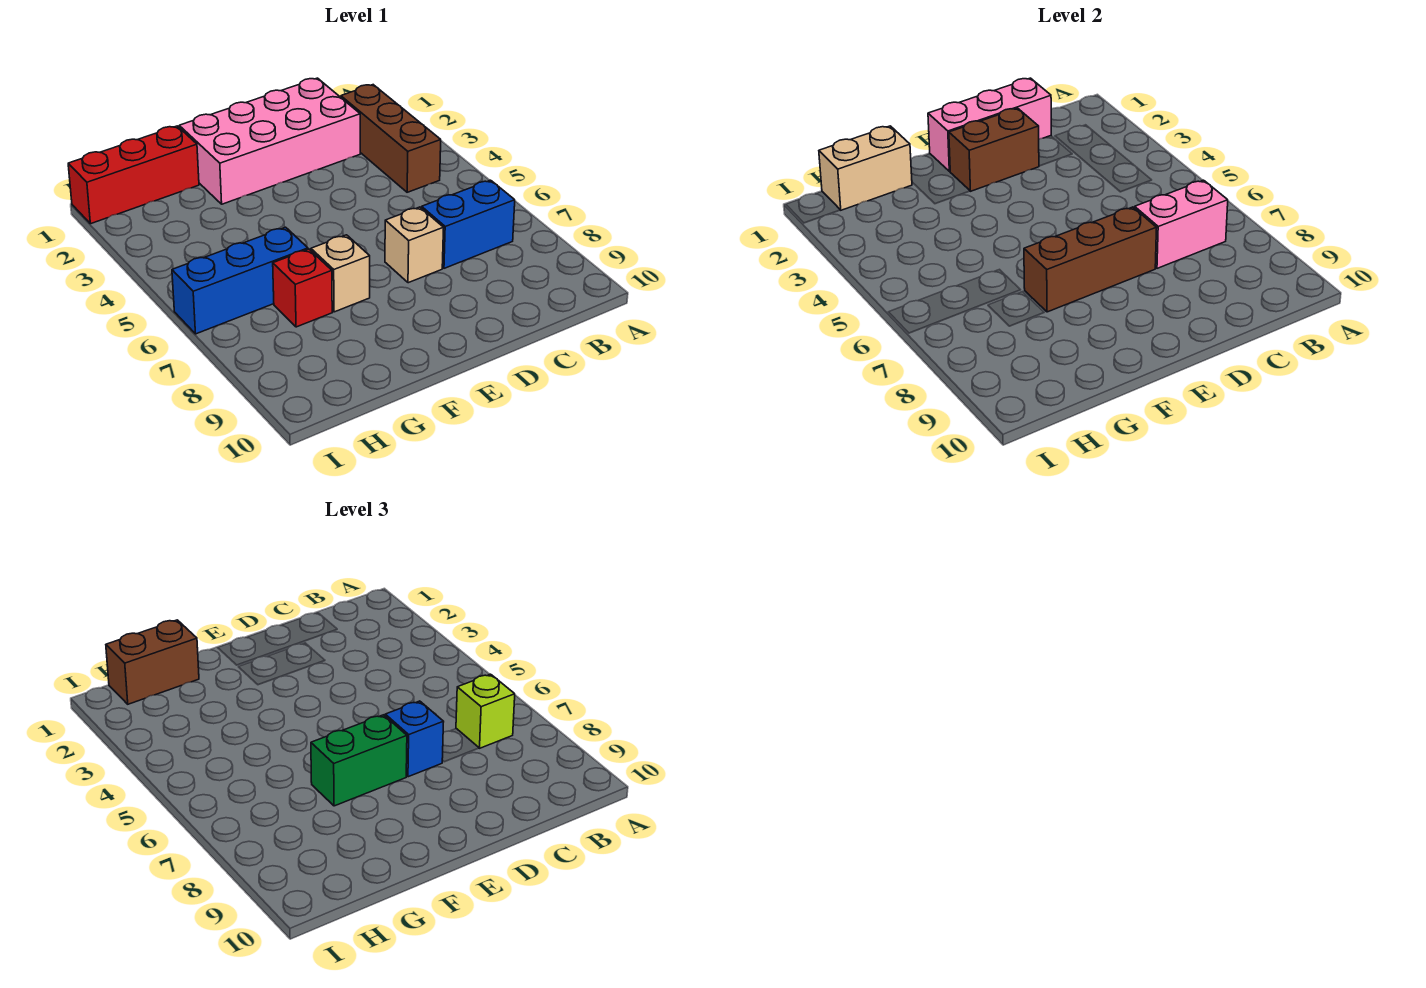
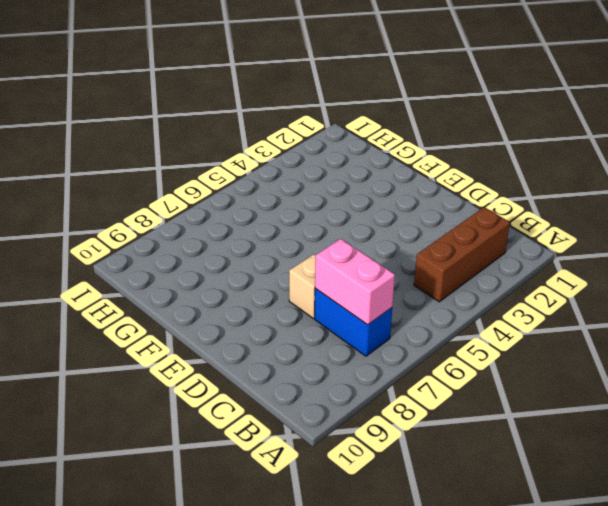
none -> pink 2x4 brick [179,78,360,204]
none -> tan 1x1 brick [311,235,370,312]
none -> red 1x3 brick [68,126,199,224]

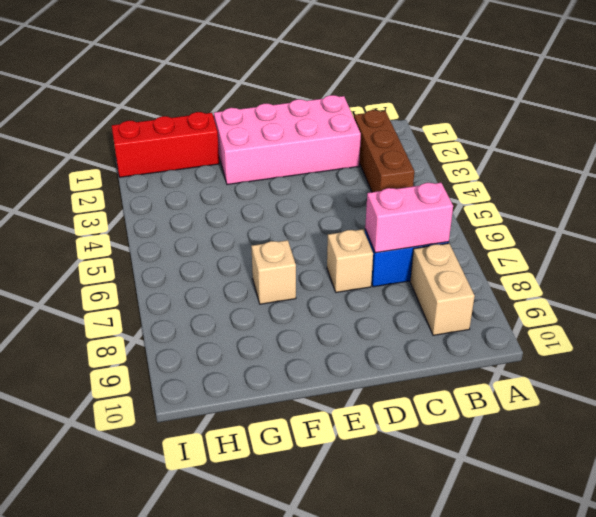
tan 1x2 brick [410,243,475,335] -> tan 1x2 brick turned to [819,126,912,210]
none -> blue 1x3 brick [172,227,308,334]
none -> red 1x1 brick [273,249,332,327]
none -> pink 1x3 brick [928,78,1051,171]

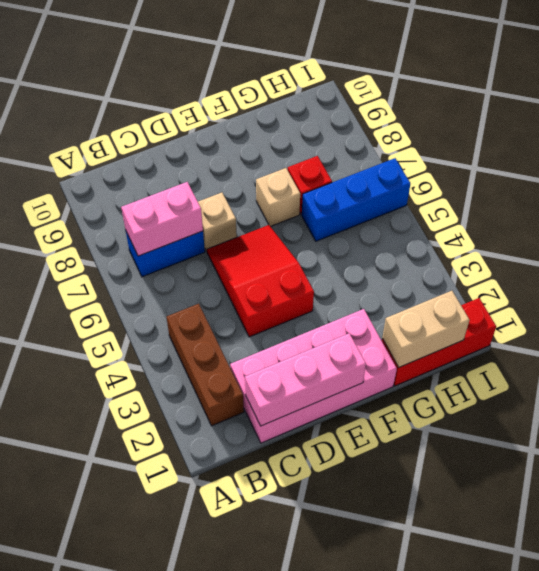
red 2x3 slope [207,225,314,337] -> none
none -> brown 1x2 brick [949,108,1039,191]
none -> brown 1x3 brick [1024,207,1157,312]
none -> lime 1x1 brick [456,674,515,748]

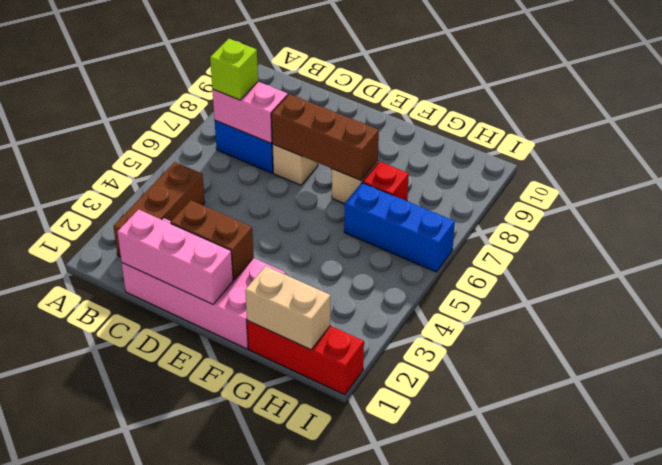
none -> blue 1x1 brick [385,701,444,777]
none -> green 1x2 brick [311,715,407,806]
none -> brown 1x2 brick [106,620,199,704]

